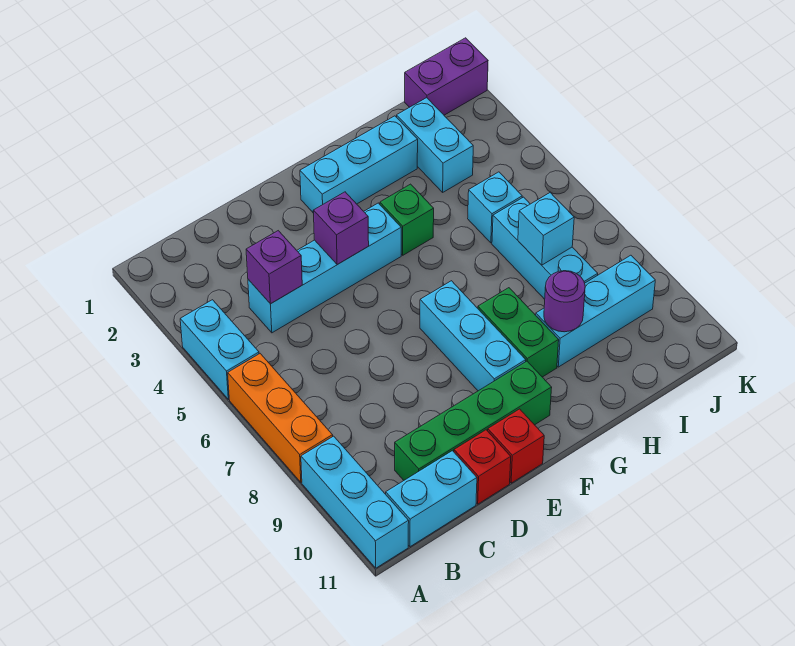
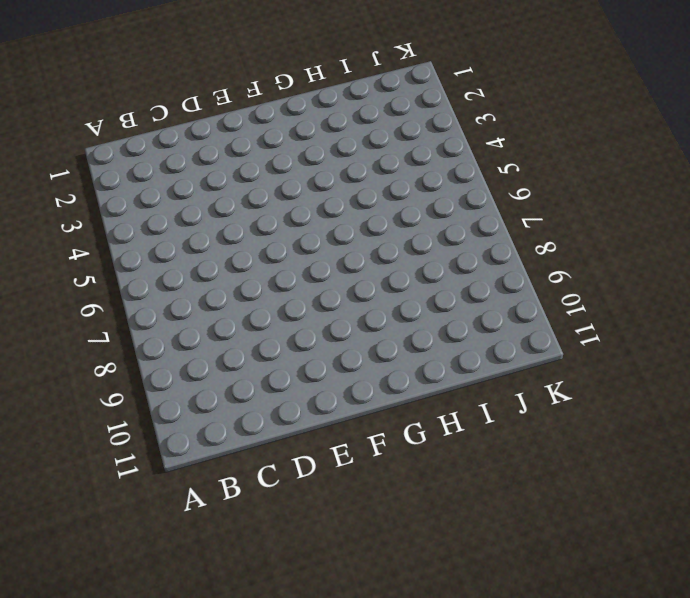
none -> cyan 1x2 brick [180,300,259,400]
none -> orange 1x3 brick [228,354,333,482]
none -> cyan 1x3 brick [301,436,409,568]

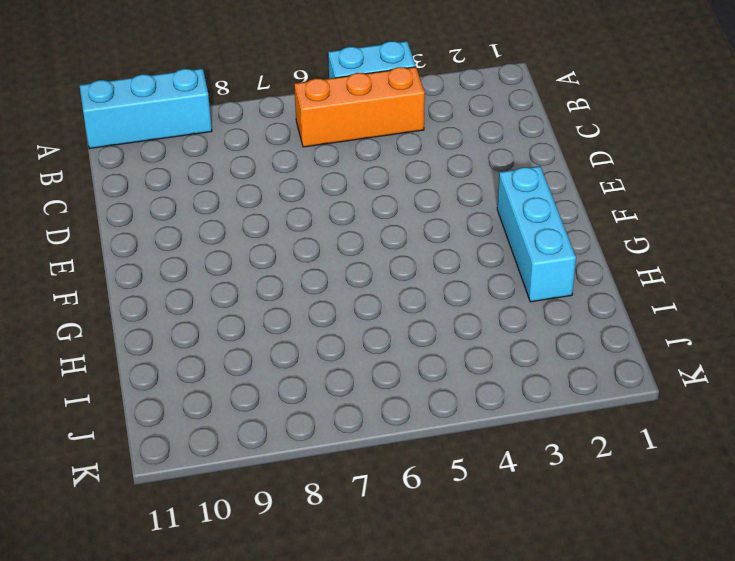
orange 1x3 brick [294,67,425,147] -> orange 1x3 brick moved to [228,354,333,482]
none -> cyan 1x2 brick [386,451,477,547]
none -> cyan 1x4 brick [248,203,401,333]
none -> green 1x4 brick [395,361,552,480]

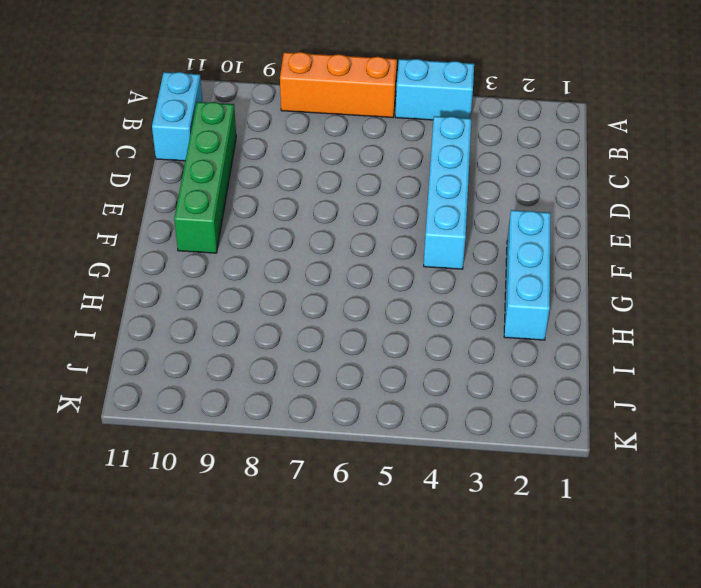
none -> cyan 1x3 brick [301,436,409,568]
none -> red 1x1 brick [454,430,511,504]
none -> red 1x1 brick [488,409,544,483]

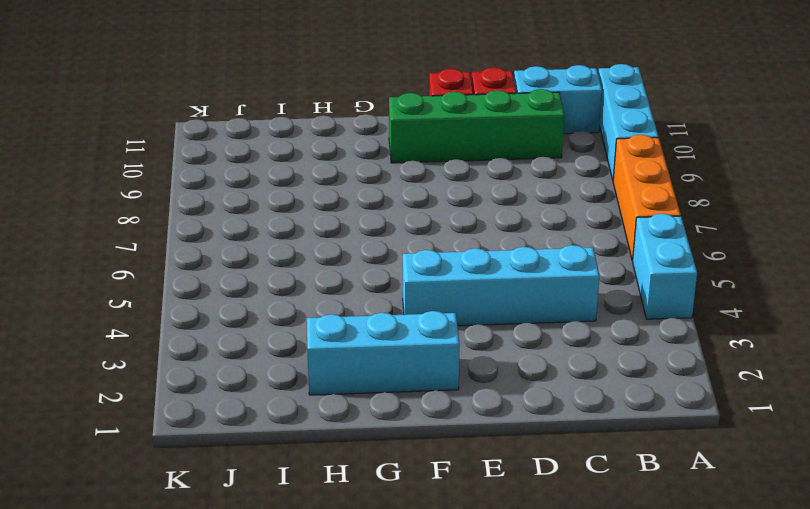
none -> cyan 1x3 brick [420,281,526,391]
none -> green 1x1 brick [380,184,434,255]
none -> green 1x2 brick [478,288,559,377]

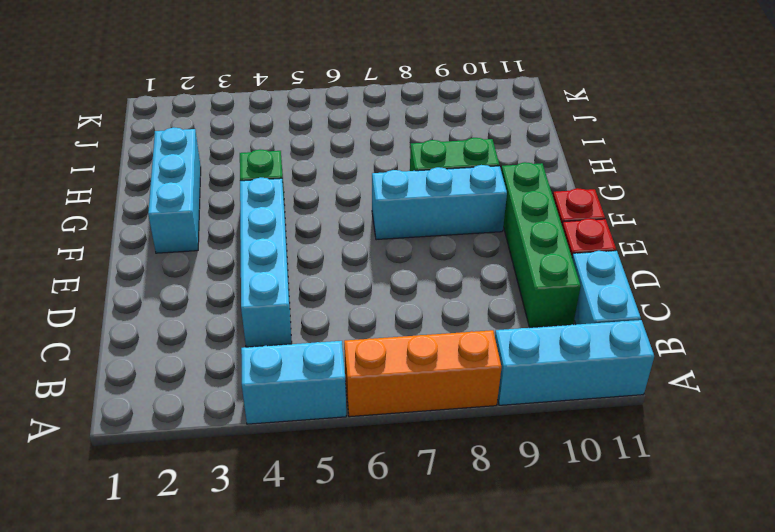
none -> cyan 1x3 brick [536,255,655,367]
none -> cyan 1x2 brick [397,98,473,192]
none -> cyan 1x1 brick [468,172,522,243]

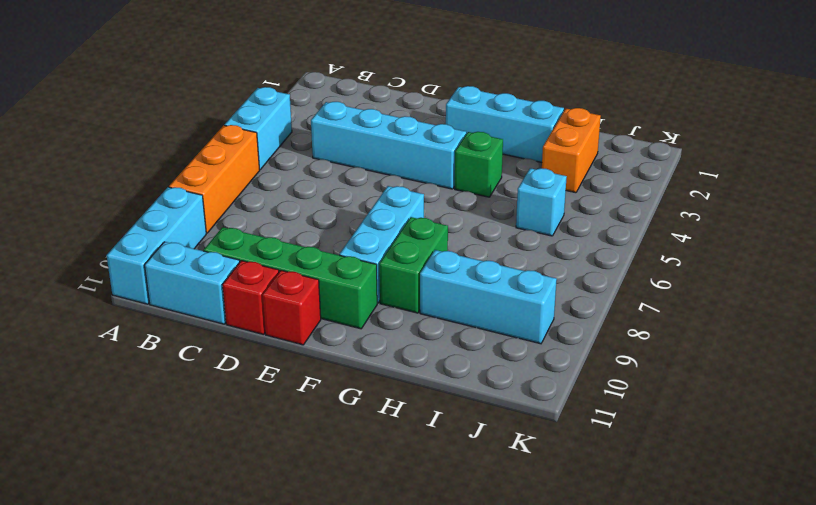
orange 1x2 brick [542,108,601,193] -> cyan 1x2 brick [397,98,473,192]
none -> cyan 1x3 brick [492,197,598,299]
none -> purple 1x2 brick [405,38,488,115]
none -> purple 1x1 brick [246,231,302,304]

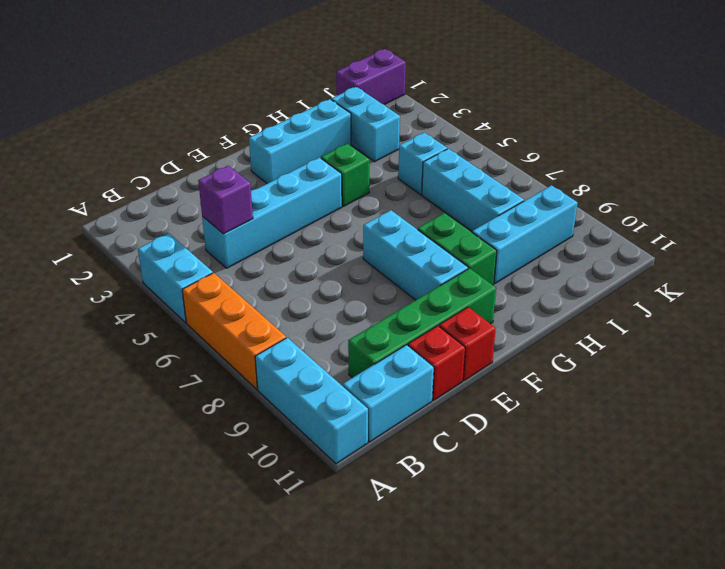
none -> purple 1x1 brick [313,192,369,264]
none -> purple 1x1 round brick [544,271,585,332]
none -> cyan 1x1 brick [518,193,574,265]

